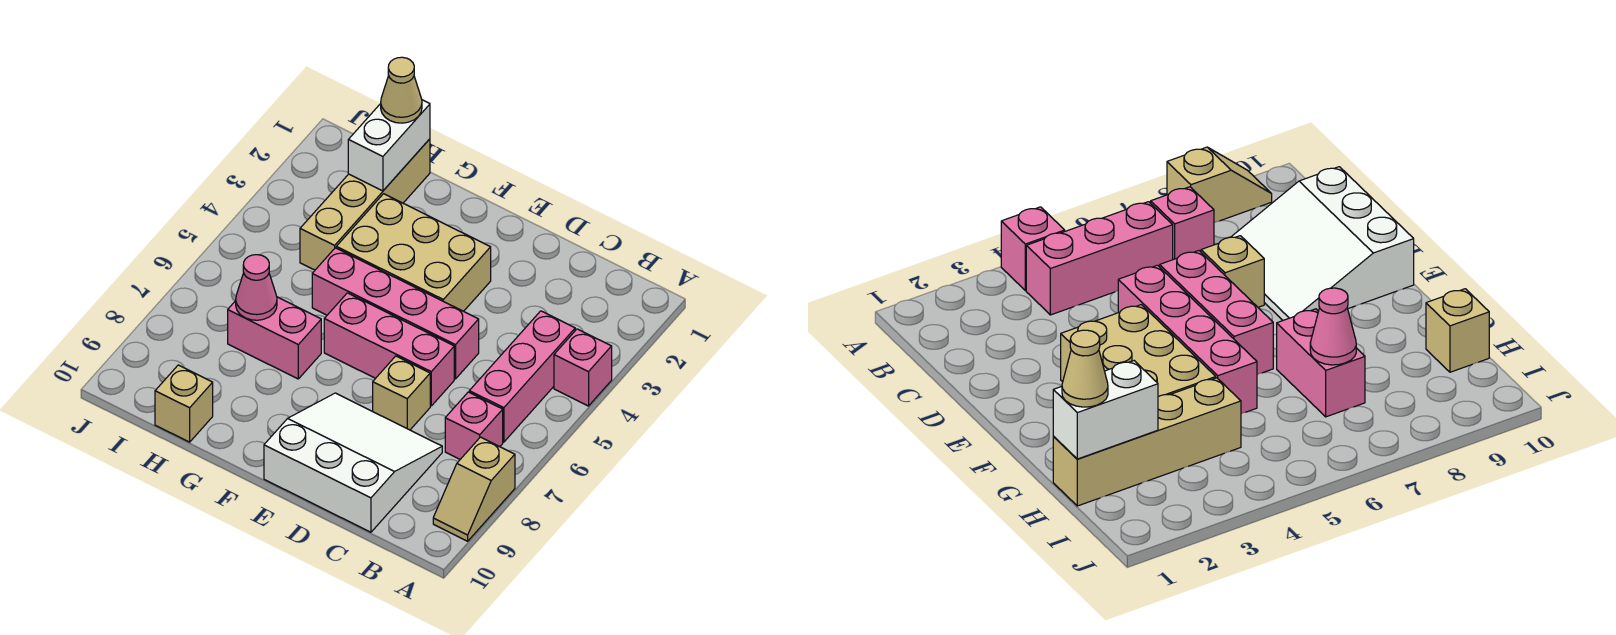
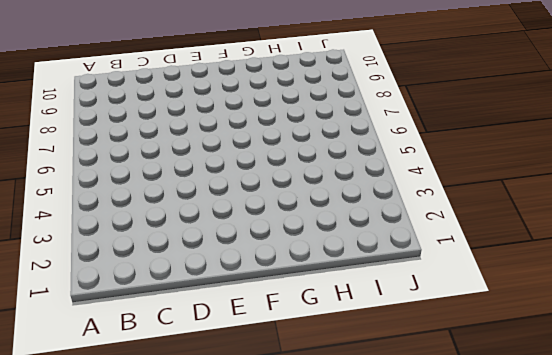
none -> pink 1x1 brick [554,329,612,406]
none -> tan 1x2 slope [433,437,515,541]
none -> pink 1x3 brick [469,311,575,442]

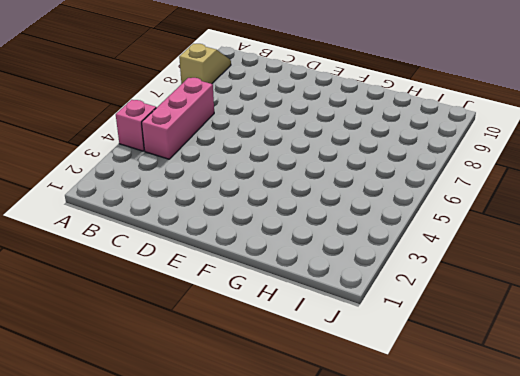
none -> pink 1x1 brick [445,392,503,459]
none -> white 3x3 slope [264,393,442,532]
none -> pink 1x4 brick [312,248,479,379]

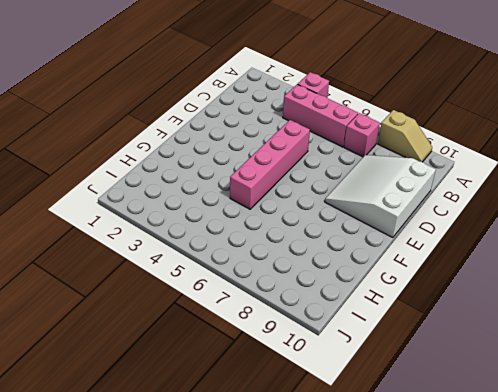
none -> pink 1x3 brick [324,293,454,406]
none -> tan 1x1 brick [373,356,430,430]
none -> tan 2x3 brick [336,194,491,311]

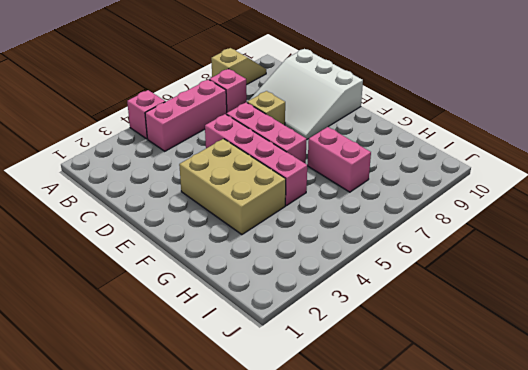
none -> tan 1x4 brick [300,139,430,270]
none -> tan 1x1 brick [155,365,213,442]
none -> white 1x2 brick [348,100,430,191]

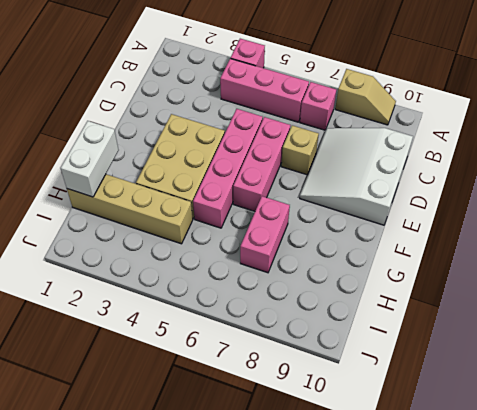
white 1x2 brick [61,121,119,197] -> white 1x2 brick turned to [348,100,430,191]
none -> tan 1x1 brick [155,365,213,442]
none -> pink 1x1 cone [236,255,277,320]
none -> tan 1x1 cone [381,57,422,123]

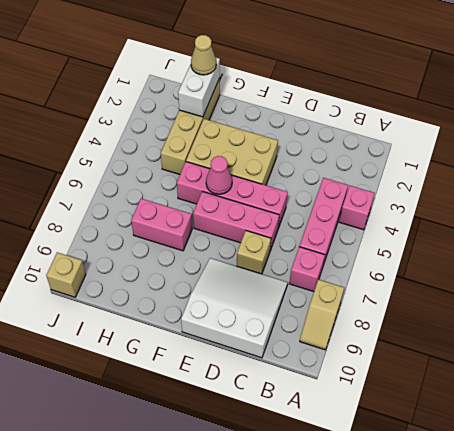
pink 1x1 cone [206,156,232,194] -> pink 1x1 cone moved to [236,255,277,320]
tan 1x1 brick [46,252,86,297] -> tan 1x1 brick moved to [155,365,213,442]

